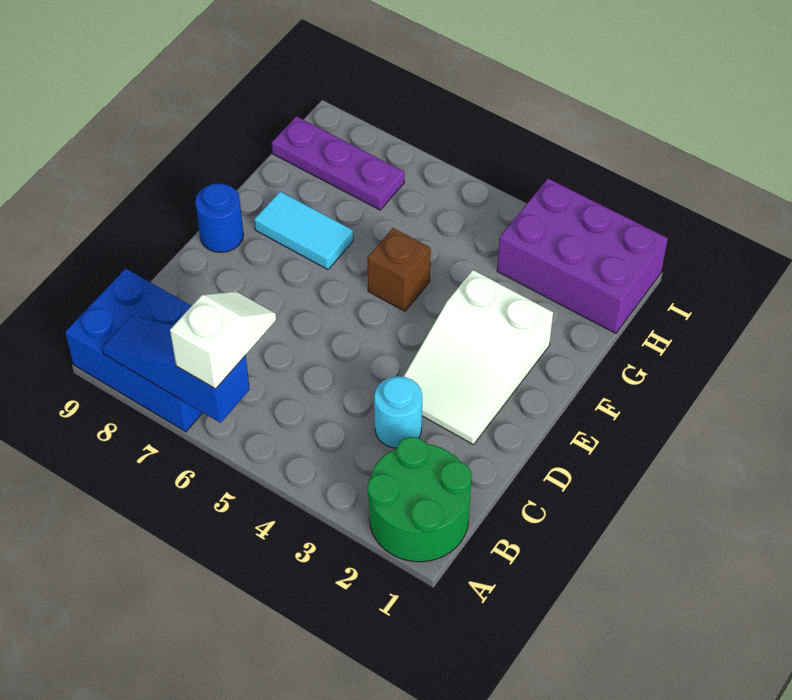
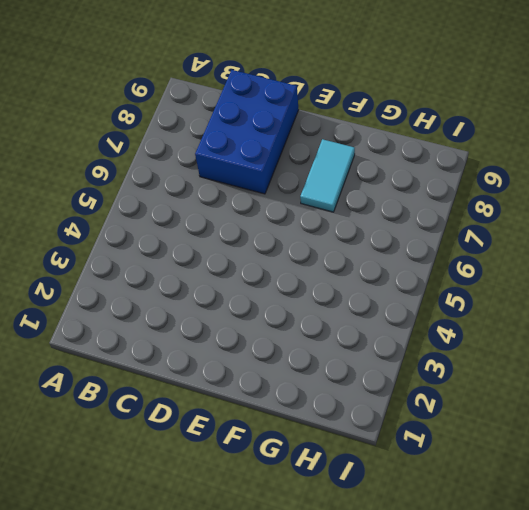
blue 2x3 brick [195,70,299,194] -> blue 2x3 brick moved to [65,269,203,432]
none -> green 2x2 round brick [368,437,472,562]
none -> cyan 1x1 round brick [374,376,422,448]

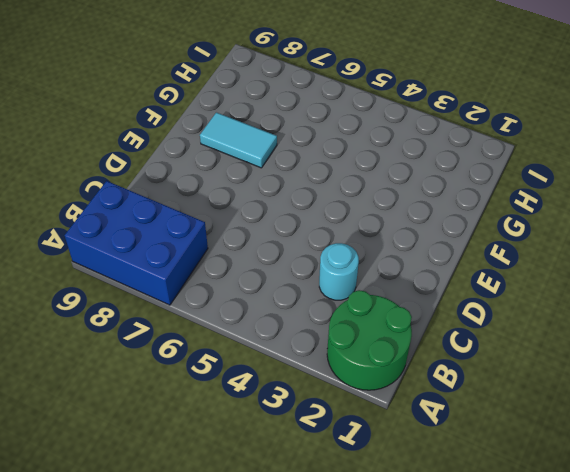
none -> white 2x3 slope [403,270,553,445]
none -> blue 1x1 round brick [195,183,244,253]

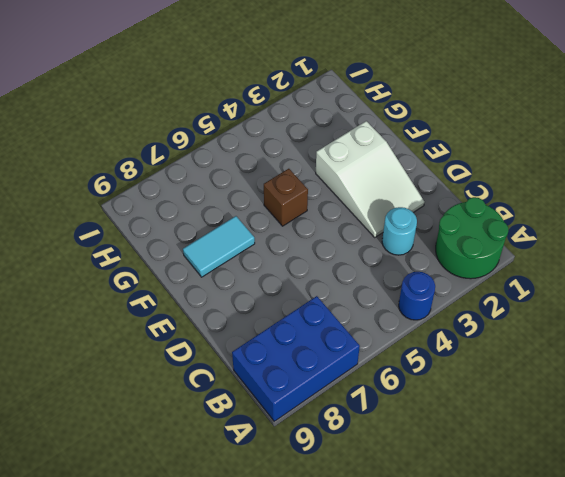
blue 1x1 round brick [399,272,435,320] -> blue 1x1 round brick moved to [195,183,244,253]
none -> purple 2x3 brick [497,179,668,333]
none -> purple 1x3 plate [272,116,404,210]

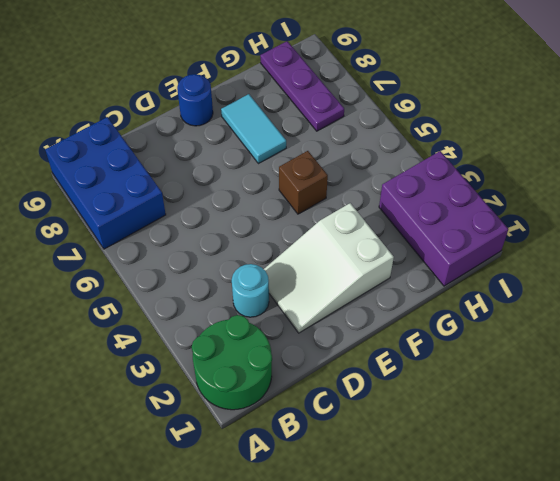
none -> blue 1x3 slope [102,316,250,423]
none -> white 1x2 slope [170,292,276,389]

